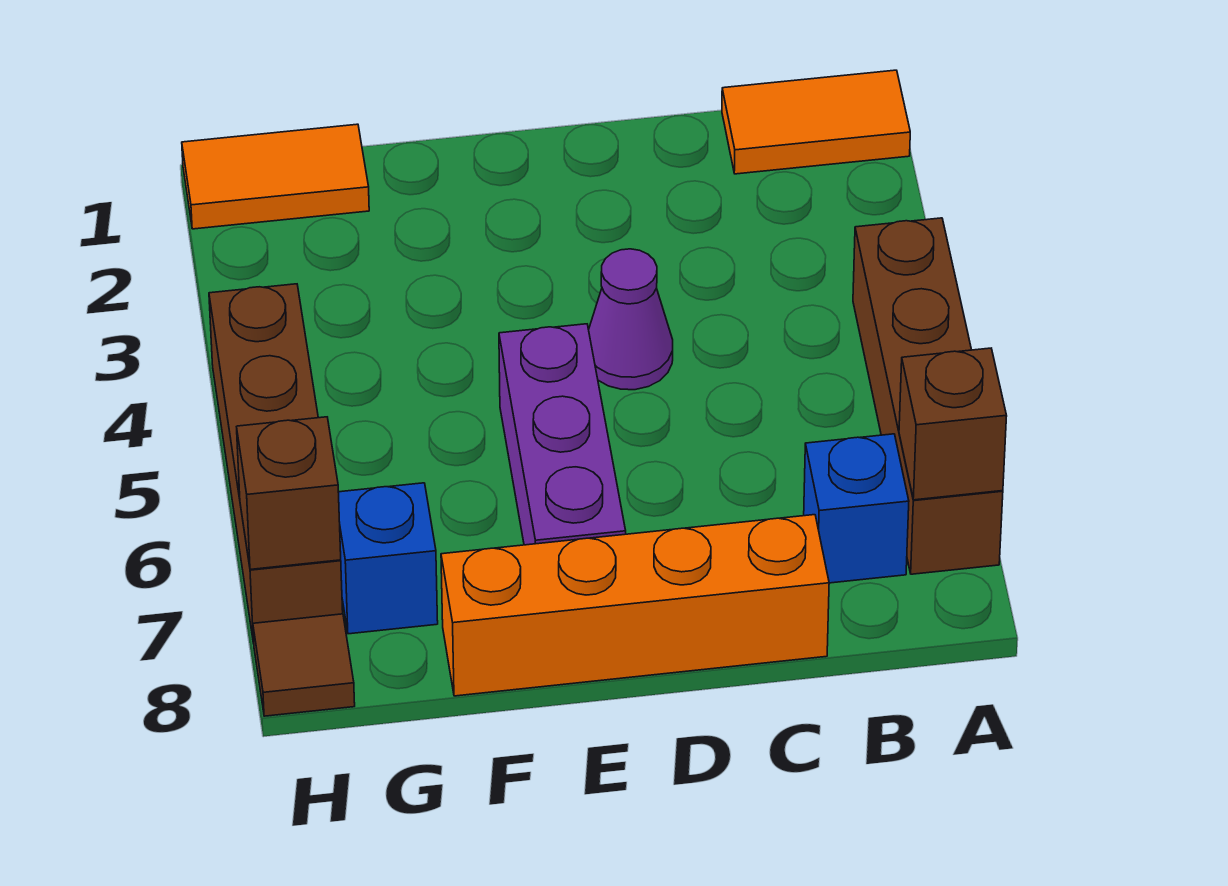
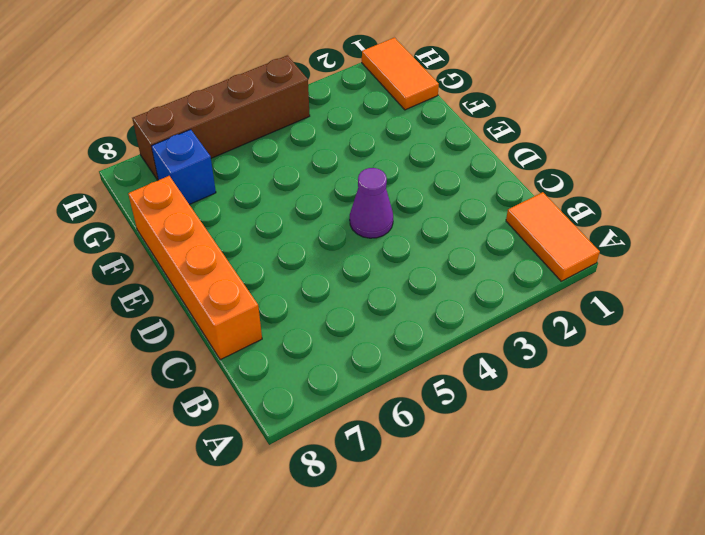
none -> brown 1x4 brick [853,218,1003,574]
none -> blue 1x1 brick [804,434,909,583]
none -> purple 1x3 brick [499,324,626,545]

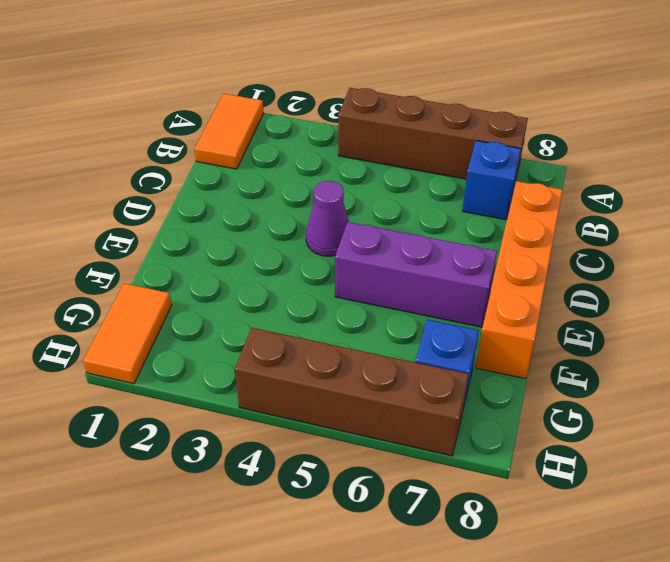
none -> brown 1x1 tile [253,614,355,716]
none -> brown 1x1 brick [899,348,1007,500]
none -> brown 1x1 brick [237,417,341,569]

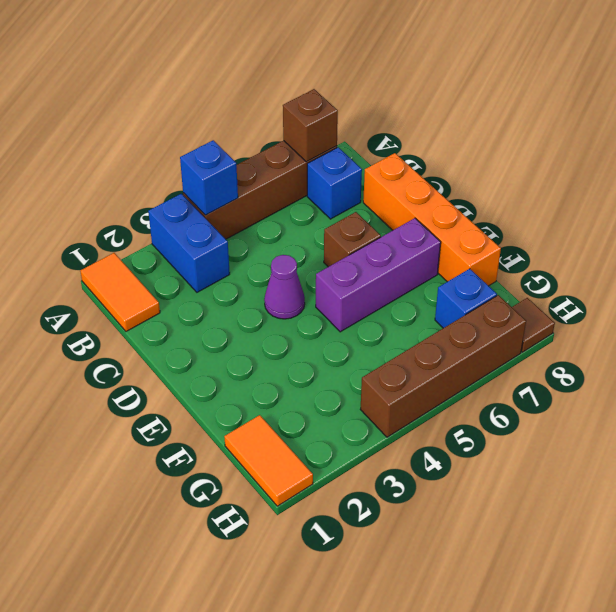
blue 1x2 brick [148,194,230,292] -> none
blue 1x1 brick [180,140,238,215] -> none
brown 1x1 brick [324,212,381,267] -> brown 1x1 brick moved to [237,417,341,569]

